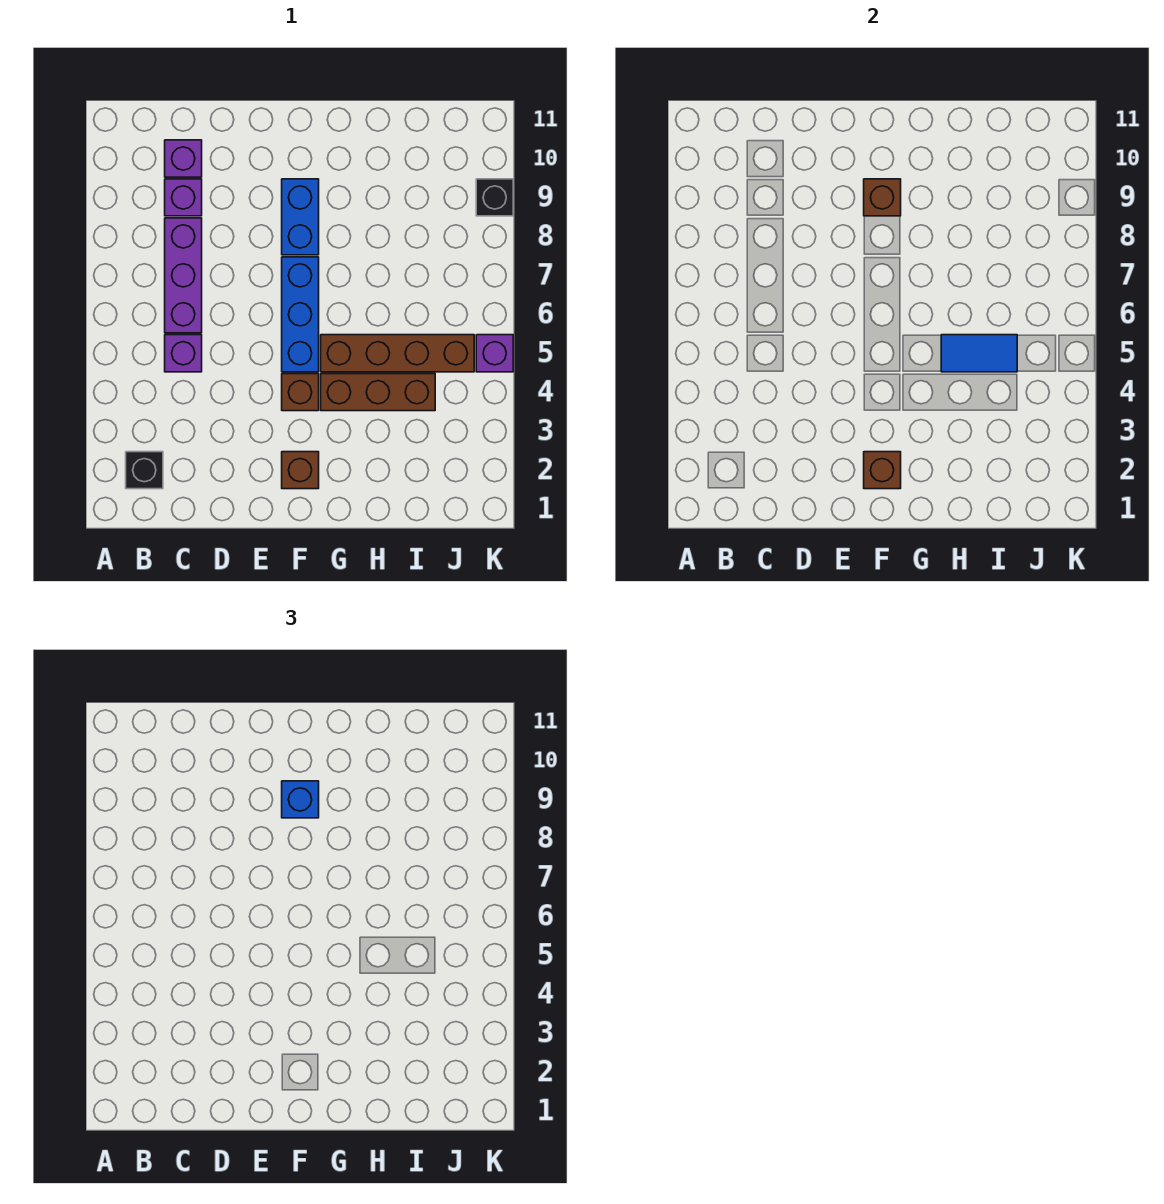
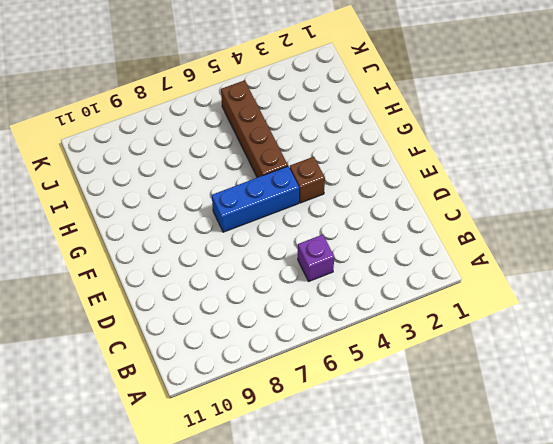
none -> black 1x1 brick [126,452,163,489]
none -> purple 1x3 brick [165,218,202,333]
none -> purple 1x1 brick [165,179,202,216]

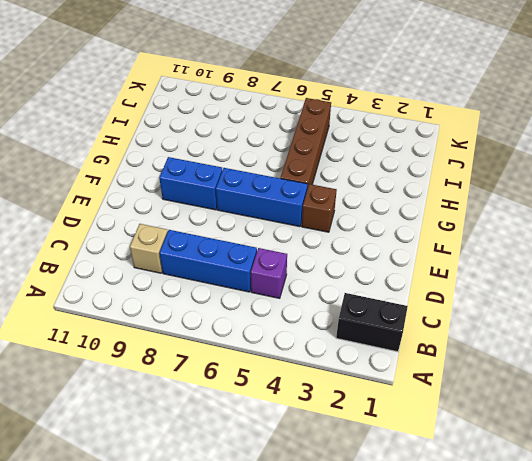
black 1x2 brick [336,293,408,352] -> black 1x1 brick [126,452,163,489]
blue 1x3 brick [160,230,257,292] -> purple 1x3 brick [165,218,202,333]
tan 1x1 brick [130,224,168,273] -> purple 1x1 brick [165,179,202,216]
none -> purple 1x1 brick [165,140,202,177]
none -> brown 1x1 brick [282,452,319,489]
none -> brown 1x3 brick [321,374,435,411]

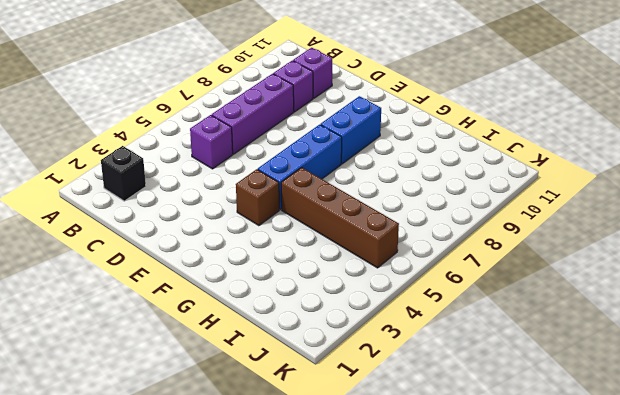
none -> brown 1x1 brick [282,452,319,489]
none -> brown 1x3 brick [321,374,435,411]
none -> purple 1x1 brick [476,335,513,372]

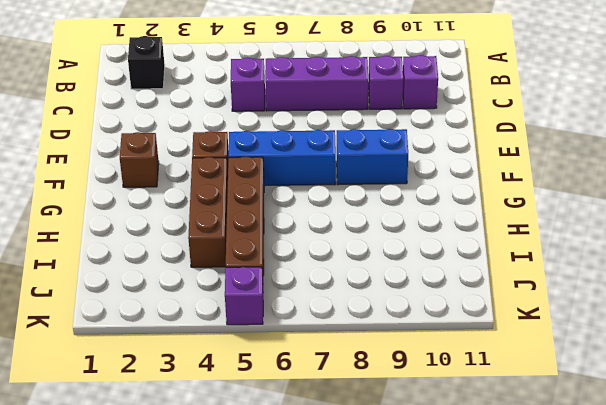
none -> black 1x1 brick [476,179,513,216]
none -> brown 1x1 brick [864,452,901,489]
none -> brown 1x1 brick [864,179,901,216]

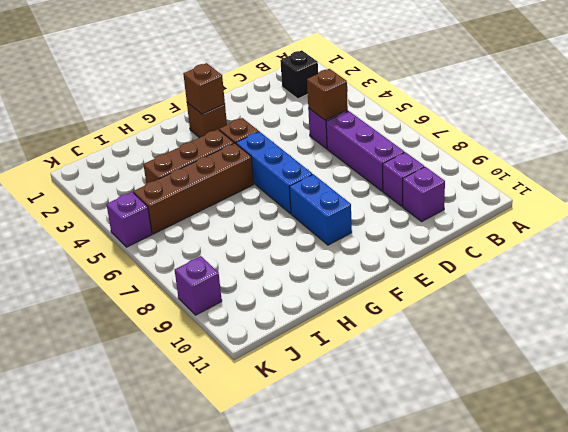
brown 1x1 brick [307,69,348,120] -> brown 1x1 brick moved to [864,179,901,216]
purple 1x1 brick [175,256,222,315] -> black 1x1 brick [476,179,513,216]
none -> blue 1x2 tile [941,335,1017,372]
none -> blue 1x1 brick [282,781,319,818]

